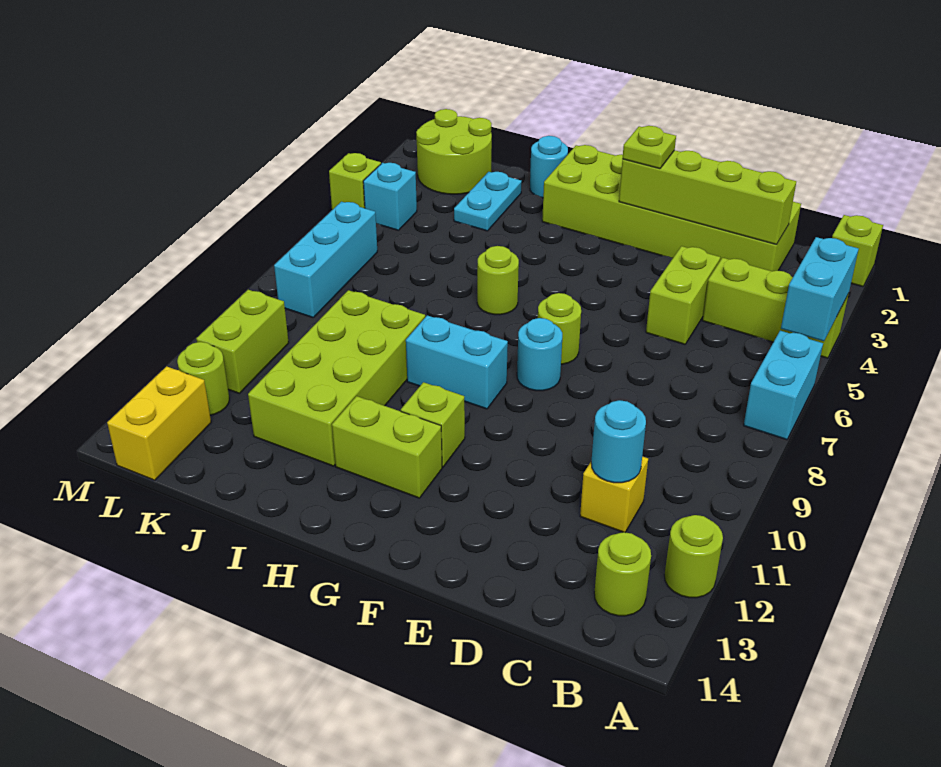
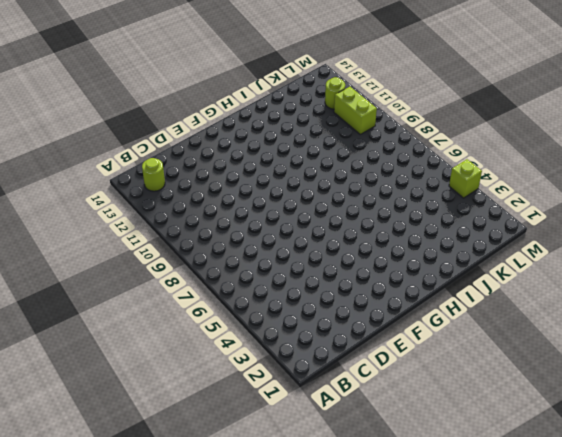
none -> lime 1x1 brick [832,215,883,287]
none -> lime 1x3 brick [703,258,849,358]
none -> cyan 1x2 brick [744,331,823,440]

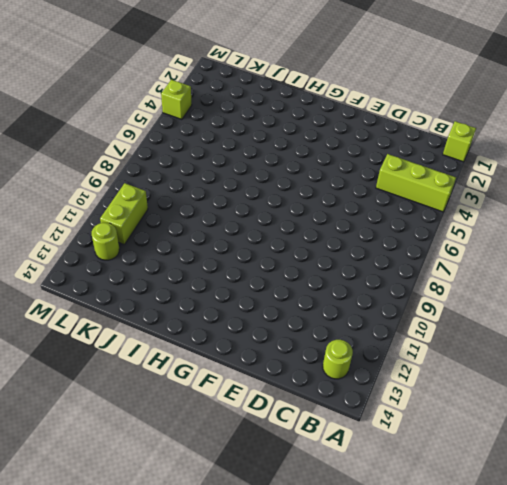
none -> cyan 1x2 brick [744,331,823,440]
none -> lime 1x1 round brick [664,515,723,598]
none -> lime 2x6 brick [542,145,801,271]

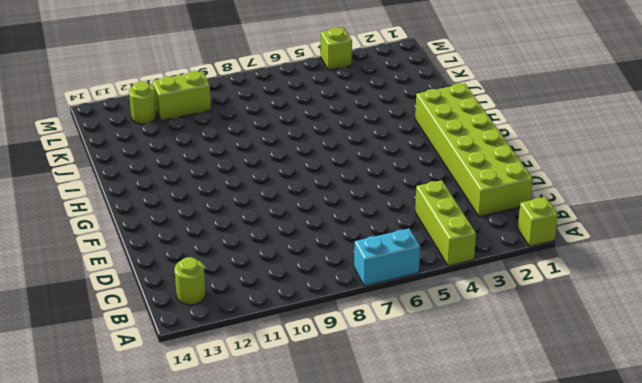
none -> lime 1x1 round brick [664,515,723,598]
none -> yellow 1x1 brick [580,456,648,532]
none -> lime 1x2 brick [646,246,720,344]

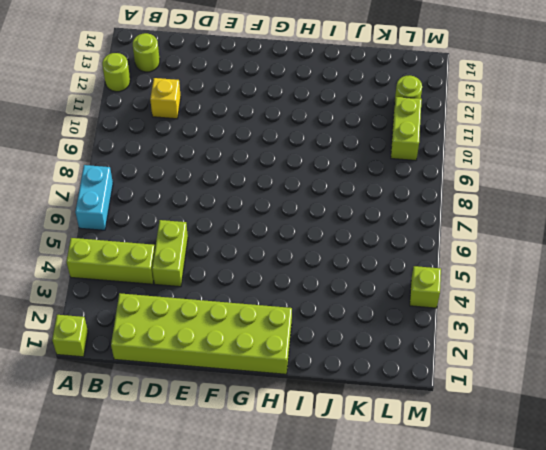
none -> lime 1x1 round brick [538,293,581,364]
none -> cyan 1x1 round brick [517,318,562,391]
none -> cyan 1x2 brick [406,315,508,409]

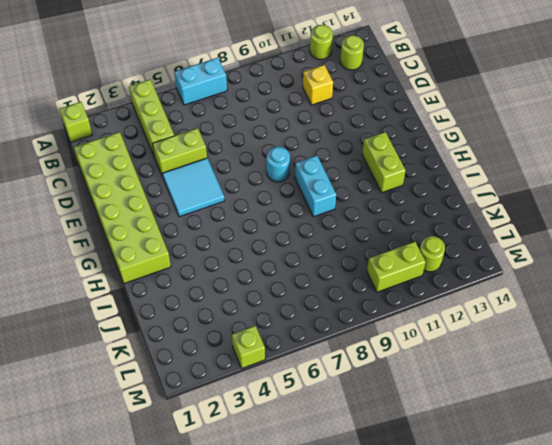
cyan 2x2 tile [162,158,225,217] -> none
none -> lime 1x1 round brick [538,293,581,364]
none -> lime 1x1 brick [401,382,465,467]
none -> lime 1x1 round brick [477,246,519,315]

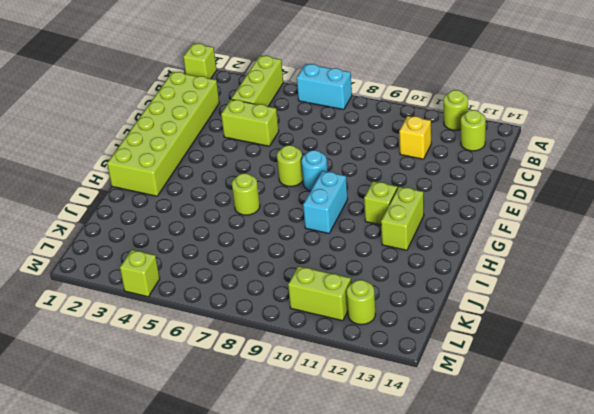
none -> cyan 1x1 round brick [530,136,568,198]
none -> lime 2x4 brick [248,290,425,466]
none -> cyan 1x2 plate [454,172,522,231]

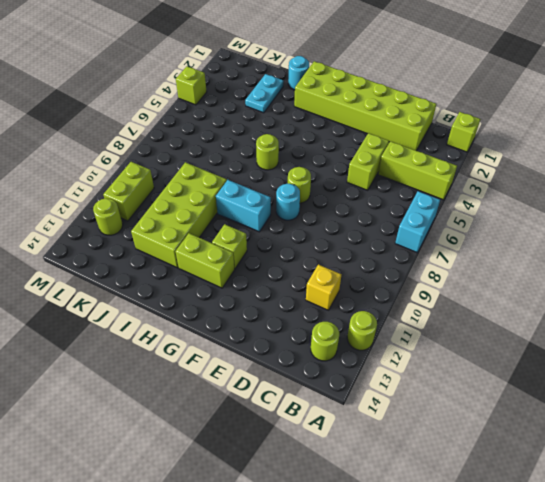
none -> lime 2x2 round brick [416,109,492,194]
none -> cyan 1x1 brick [363,163,417,230]
none -> cyan 1x3 brick [274,202,377,318]

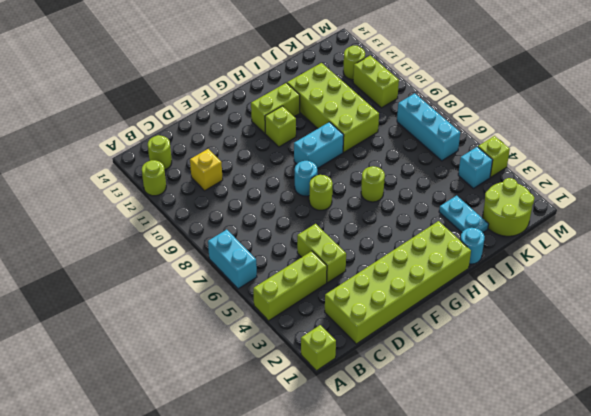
none -> yellow 1x2 brick [107,366,211,480]
none -> cyan 1x2 brick [781,237,858,341]
none -> lime 1x4 brick [619,150,796,245]

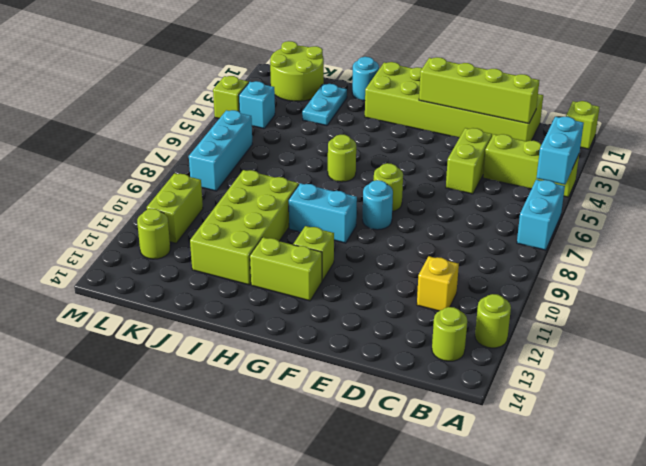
none -> yellow 1x2 brick [107,366,211,480]
none -> cyan 1x1 round brick [591,400,646,483]
none -> lime 1x1 plate [622,126,676,169]

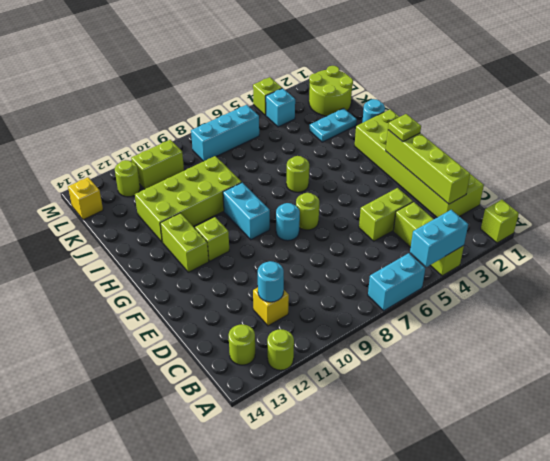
yellow 1x1 brick [68,177,103,220] -> yellow 1x2 brick [107,366,211,480]

